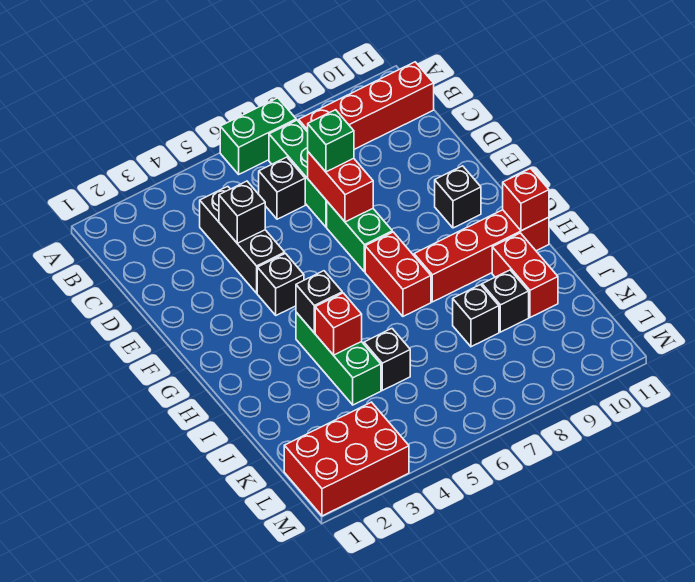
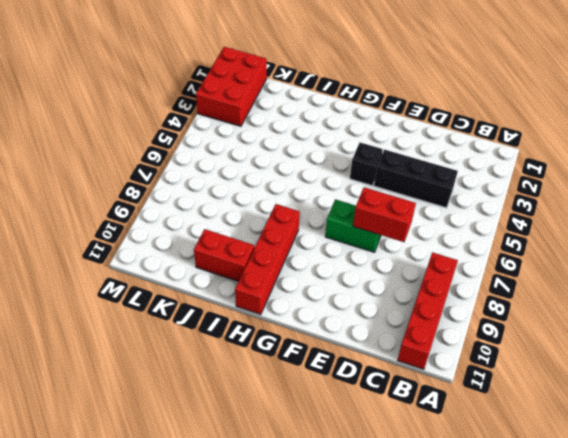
none -> green 1x2 brick [220,98,296,174]
none -> green 1x3 brick [269,120,327,227]
none -> black 1x1 brick [259,157,305,219]

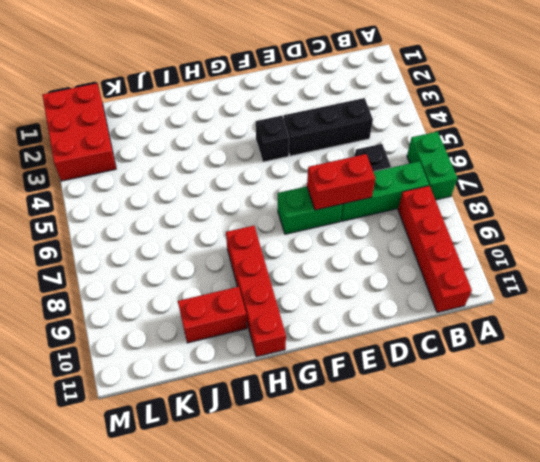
none -> black 1x1 brick [435,166,481,228]
none -> red 1x2 brick [365,232,431,316]
none -> green 1x3 brick [296,312,381,405]

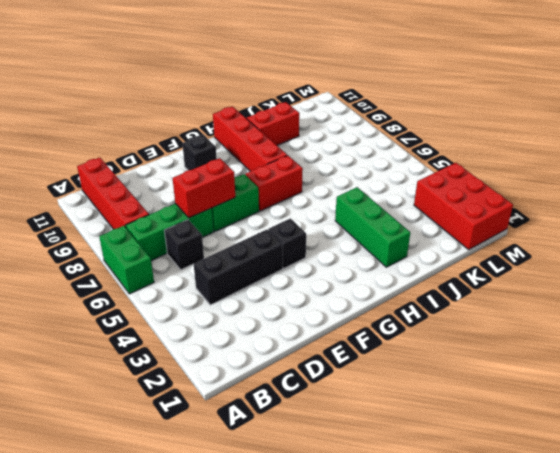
green 1x3 brick [335,187,410,267] -> green 1x3 brick turned to [296,312,381,405]
none -> black 1x1 brick [364,329,410,390]
none -> black 1x1 brick [453,285,499,347]
none -> black 1x1 brick [482,270,529,332]

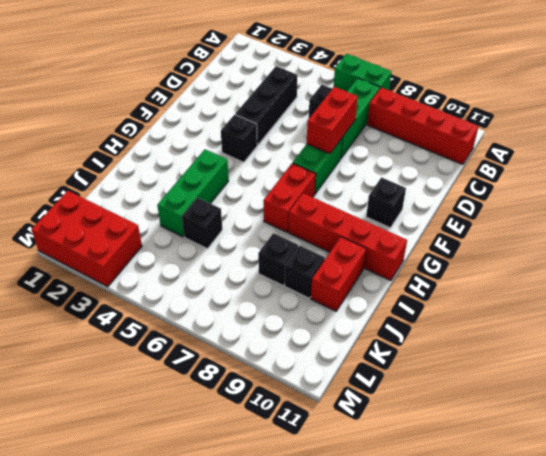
none -> black 1x1 brick [219,181,265,243]
none -> black 1x1 brick [296,271,342,333]
none -> red 1x1 brick [503,168,549,231]

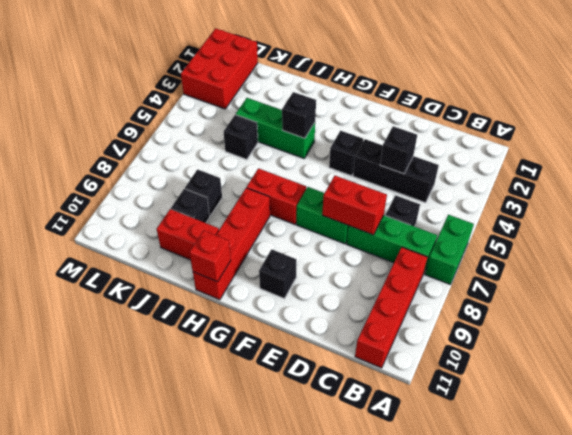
none -> red 1x1 brick [315,293,362,355]
none -> green 1x1 brick [308,110,354,172]

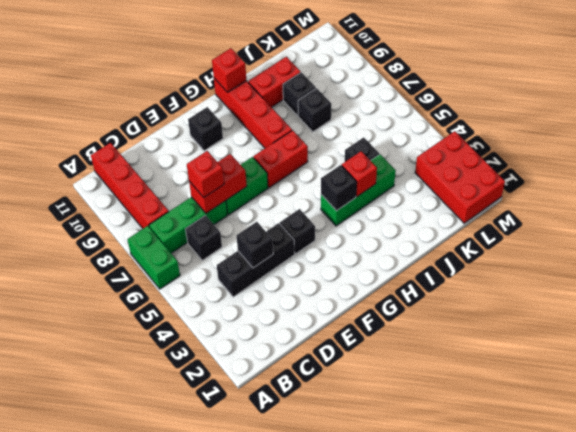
red 1x1 brick [187,151,224,197] -> green 1x1 brick [308,110,354,172]

